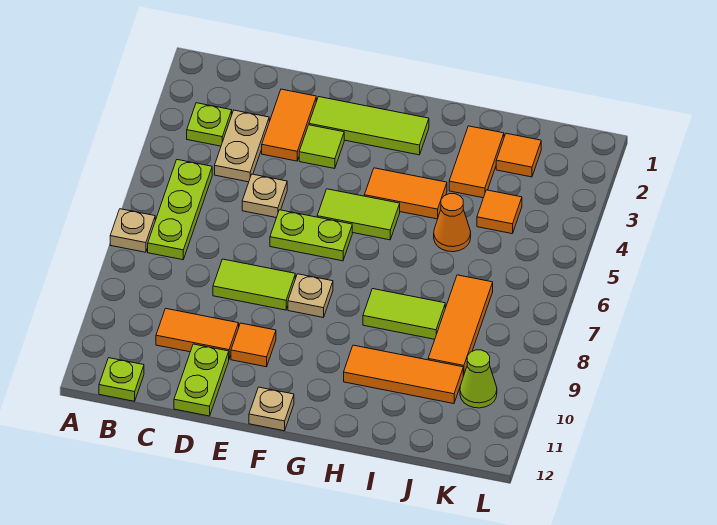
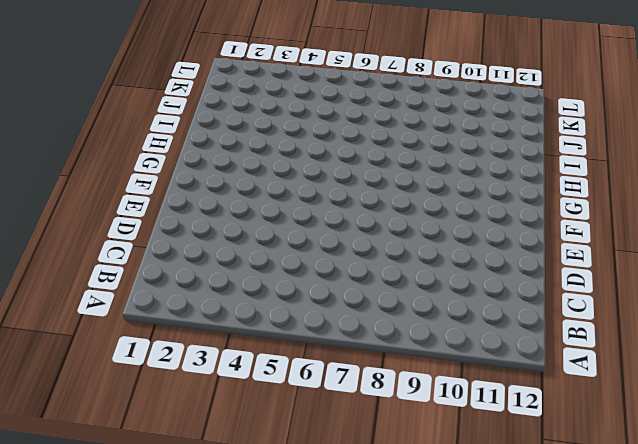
none -> tan 1x1 plate [110,209,155,252]
none -> lime 1x1 plate [187,103,232,146]
none -> lime 1x3 plate [148,160,212,260]

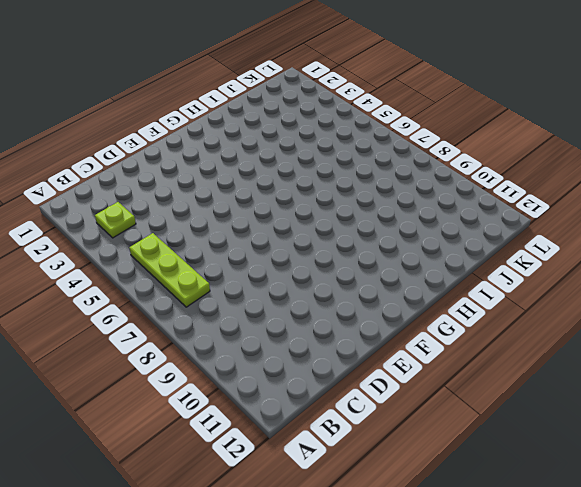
none -> tan 1x1 plate [110,209,155,252]
none -> lime 1x1 plate [99,358,144,401]
none -> tan 1x2 plate [215,110,269,182]

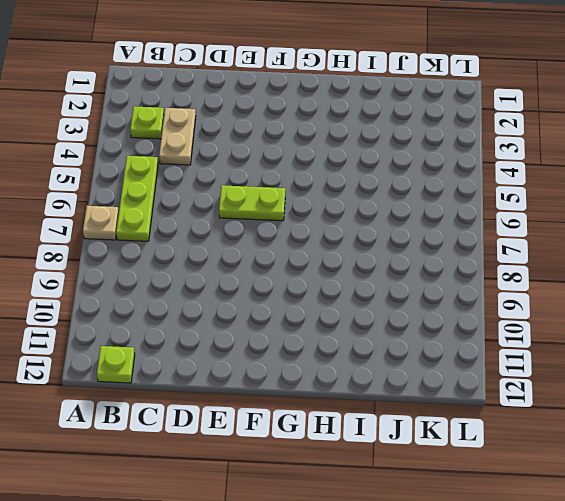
none -> orange 1x2 tile [156,308,239,358]
none -> orange 1x2 tile [262,89,316,161]
none -> tan 1x1 plate [242,174,287,218]

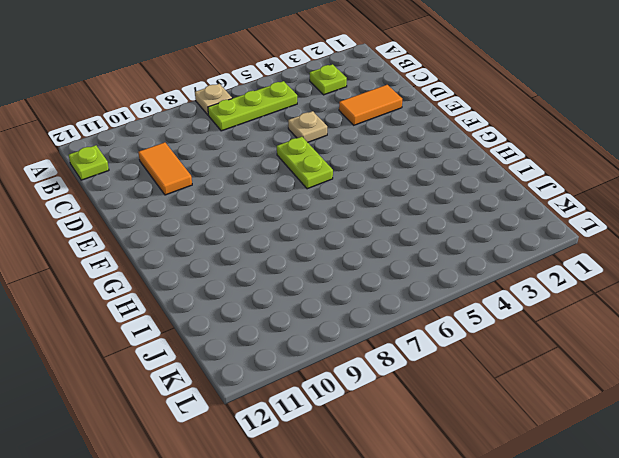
none -> tan 1x2 plate [215,110,269,182]
none -> lime 1x2 tile [213,259,295,310]
none -> lime 1x2 plate [174,344,229,416]

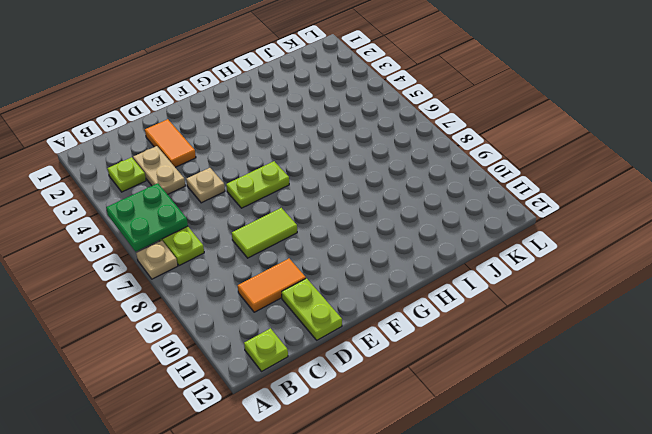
green 2x2 plate [106,183,188,252] -> none
none -> lime 1x3 tile [309,97,429,155]
none -> lime 1x1 tile [299,125,344,169]
none -> orange 1x1 tile [231,323,276,367]

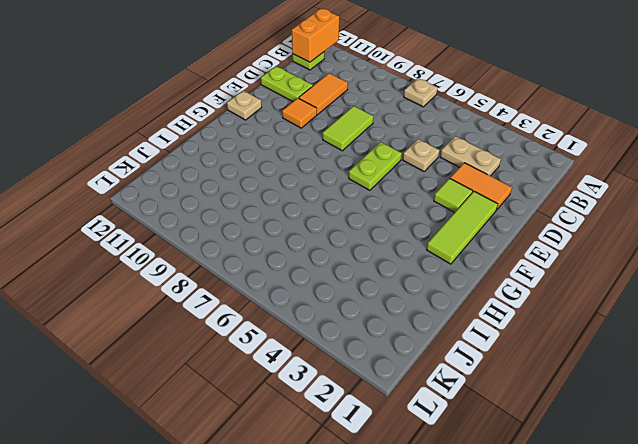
orange 1x2 brick [292,8,339,62] -> none
none -> lime 1x1 plate [187,103,232,146]
none -> lime 1x3 plate [148,160,212,260]
none -> lime 1x2 tile [317,189,400,240]

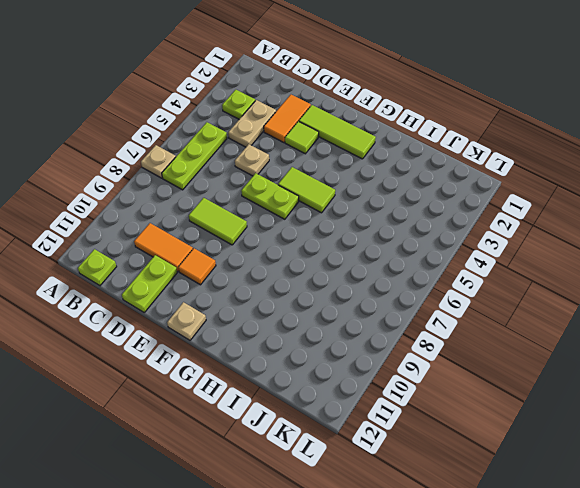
none -> tan 1x1 plate [288,274,333,318]
none -> orange 1x2 tile [364,168,447,219]
none -> lime 1x2 tile [363,289,445,339]

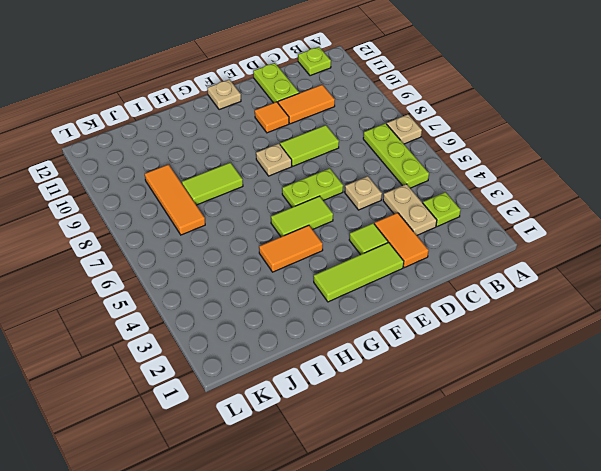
none -> orange 1x3 tile [344,345,463,404]
none -> orange 1x2 tile [449,126,504,198]
none -> orange 1x1 cone [434,194,471,252]

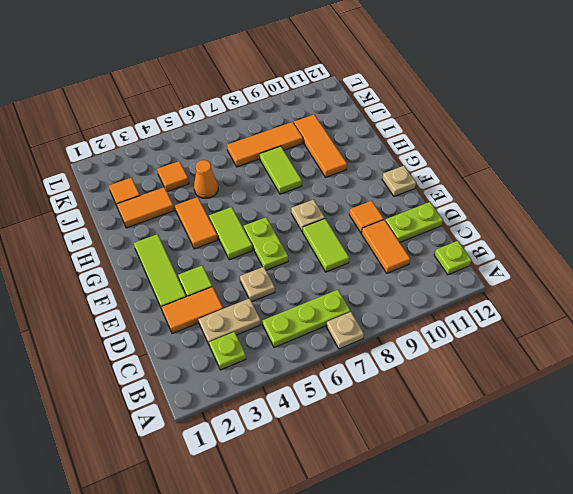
none -> lime 1x1 cone [460,350,497,408]

